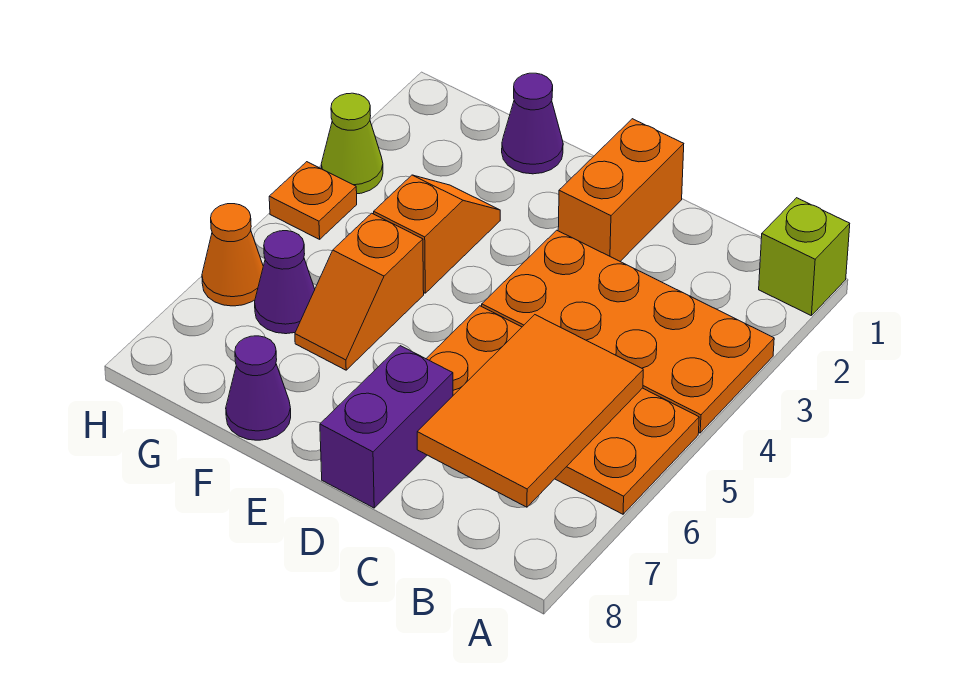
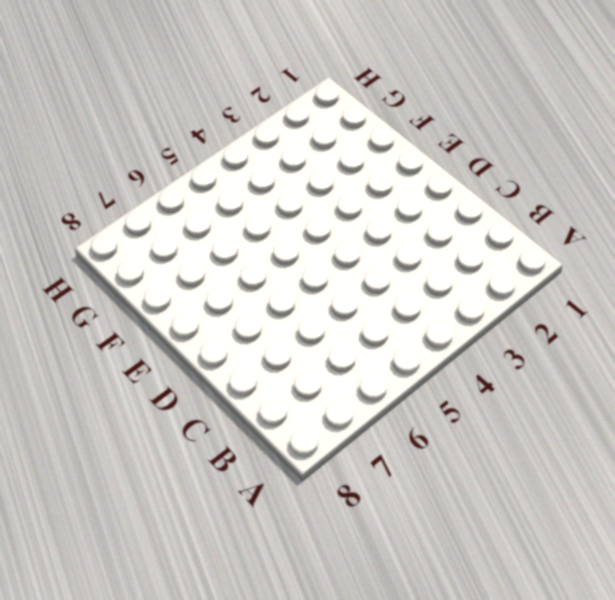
none -> lime 1x1 brick [759,198,850,316]
none -> orange 2x4 plate [482,230,774,433]
none -> orange 2x4 plate [426,306,699,514]

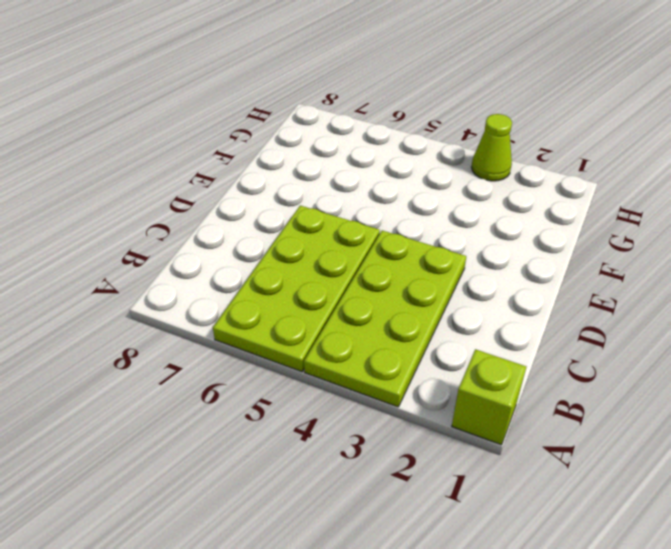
lime 2x4 plate [304,230,466,407] -> orange 2x4 plate [482,230,774,433]
lime 2x4 plate [213,206,380,372] -> orange 2x4 plate [426,306,699,514]
none -> orange 1x2 brick [558,119,684,261]
none -> purple 1x2 brick [320,346,453,508]
none -> purple 1x1 cone [502,73,563,174]

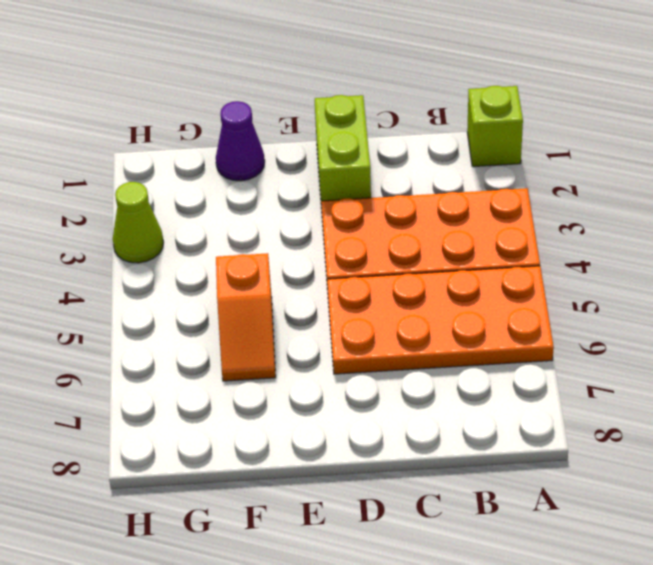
lime 1x2 brick [315,95,371,208] -> orange 1x2 brick [558,119,684,261]
none -> purple 1x2 brick [320,346,453,508]
none -> orange 1x2 slope [374,175,500,293]
none -> purple 1x1 cone [226,336,291,440]

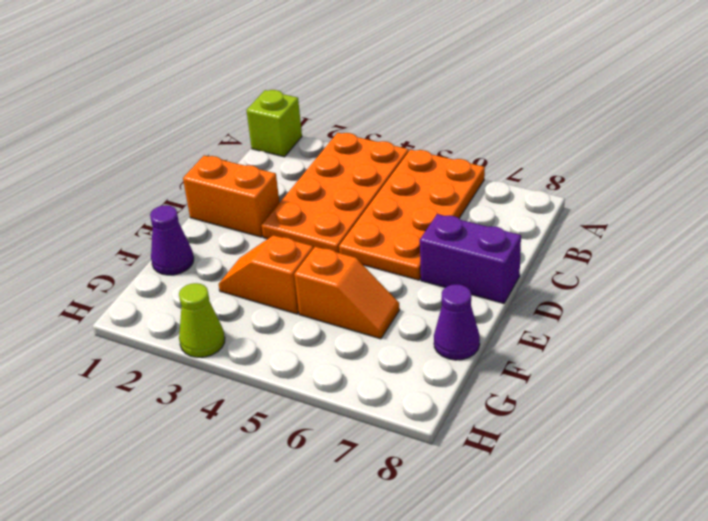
none -> purple 1x1 cone [255,231,315,334]
none -> orange 1x1 plate [269,162,357,239]
none -> orange 1x1 cone [202,204,263,306]

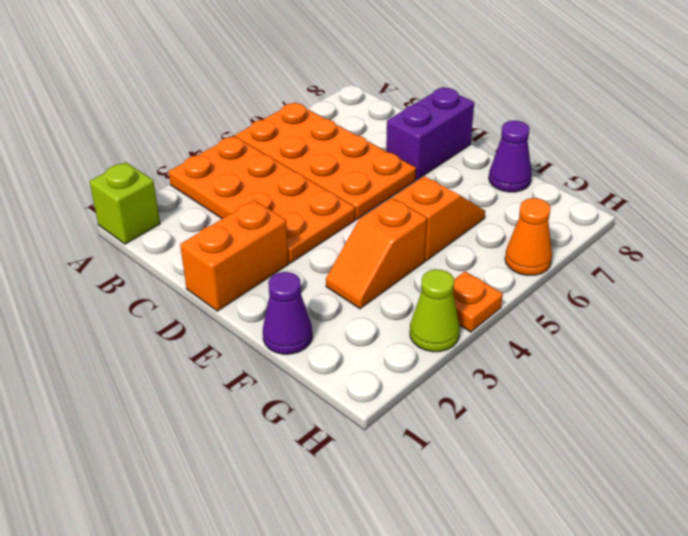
none -> purple 1x1 cone [255,231,315,334]
none -> orange 2x3 tile [417,315,643,507]

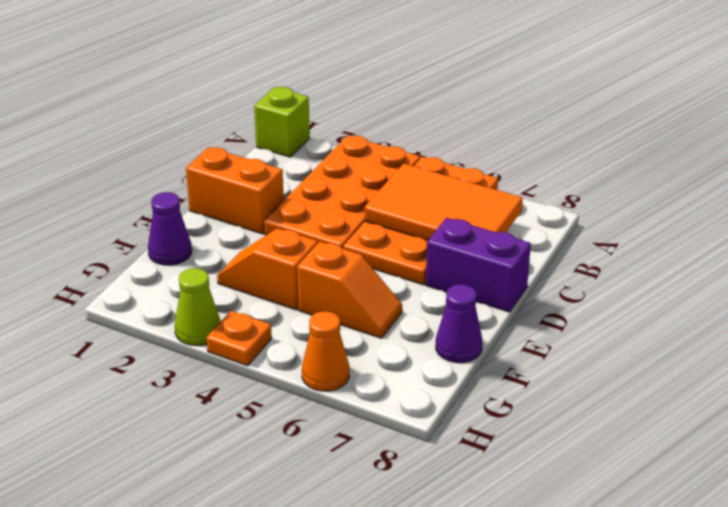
none -> purple 1x1 cone [255,231,315,334]

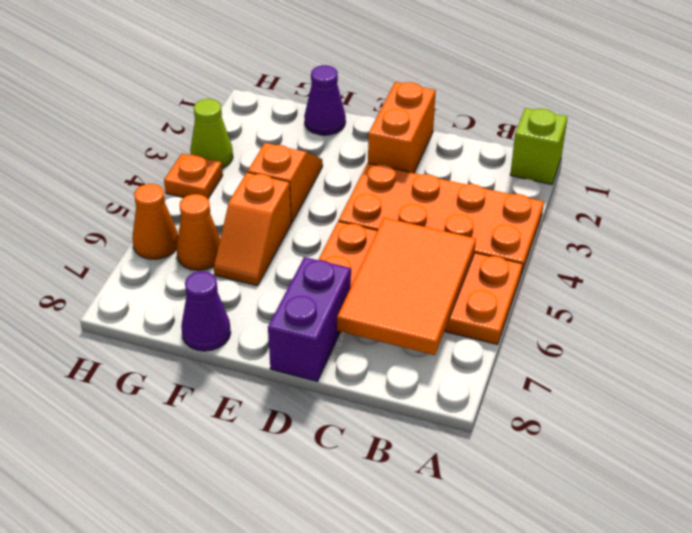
orange 1x1 cone [176,194,220,270] -> purple 1x1 cone [255,231,315,334]

